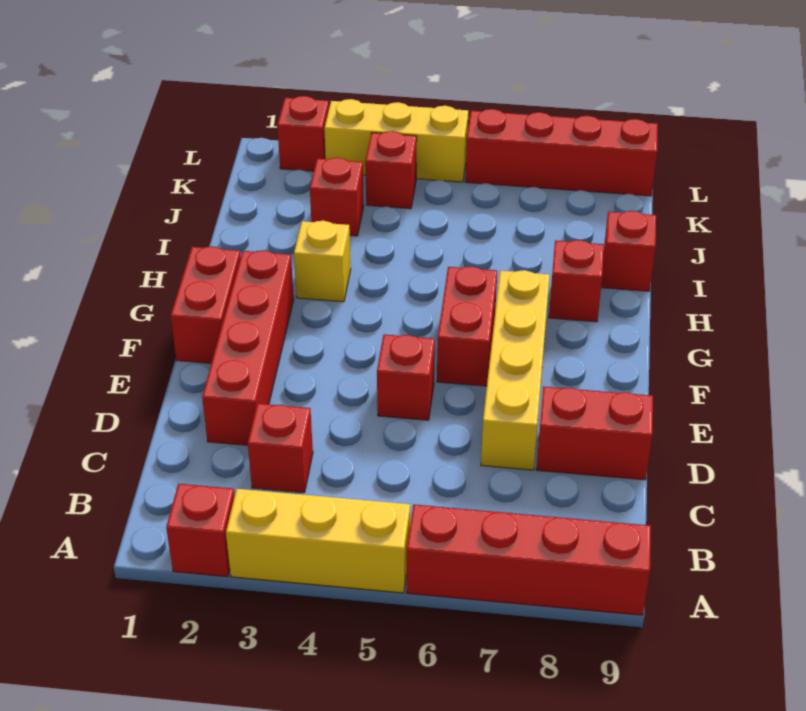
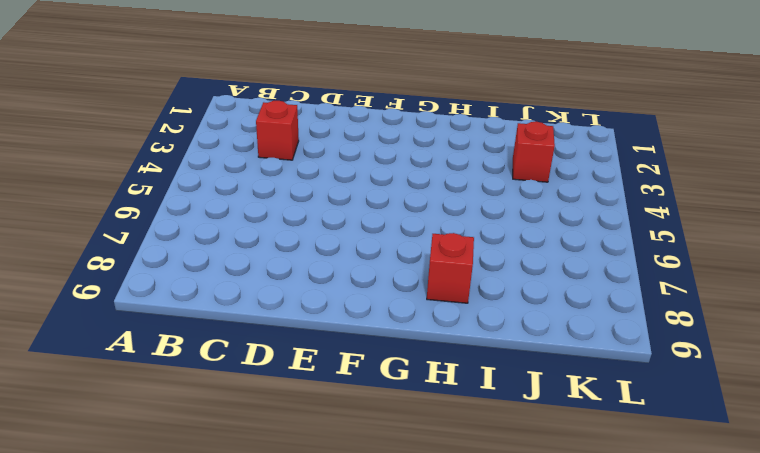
none -> red 1x1 brick [166,484,234,577]
none -> yellow 1x3 brick [226,489,410,593]
none -> red 1x4 brick [407,504,651,615]

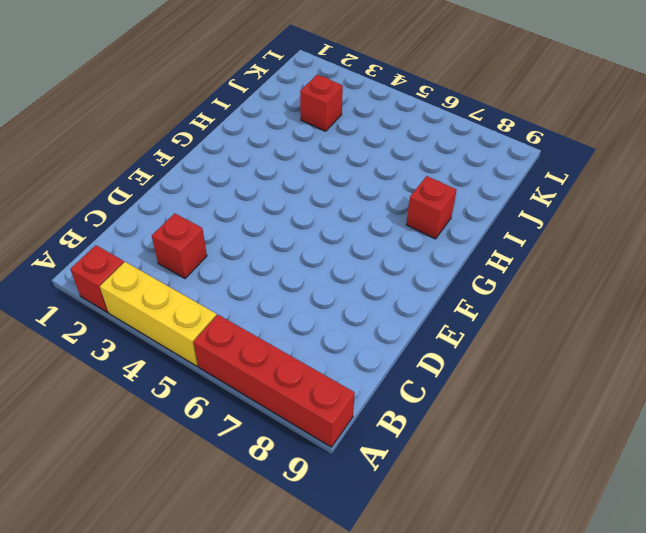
none -> red 1x4 brick [202,250,294,445]
none -> yellow 1x4 brick [481,270,550,470]
none -> red 1x2 brick [536,387,653,480]

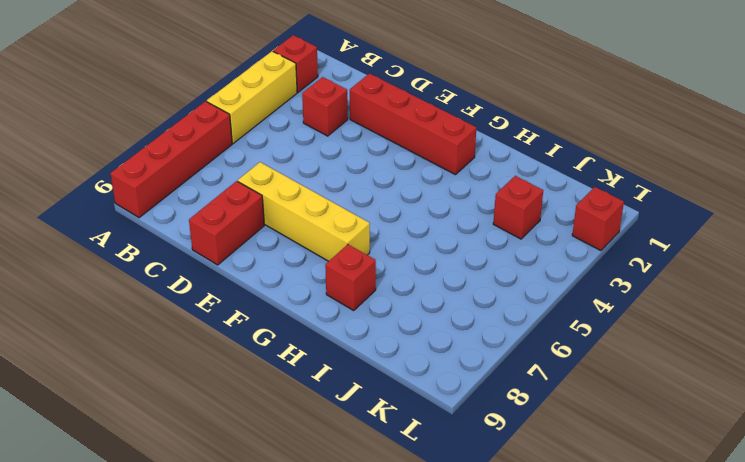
none -> red 1x1 brick [377,334,435,420]
none -> red 1x2 brick [171,246,241,363]
none -> red 1x2 brick [437,266,497,386]

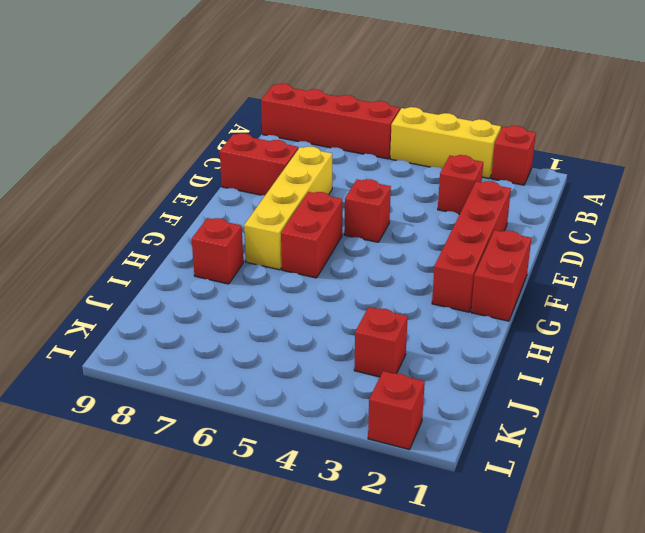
none -> yellow 1x1 brick [294,221,351,302]
none -> red 1x1 brick [602,211,656,291]
none -> red 1x1 brick [365,131,417,209]

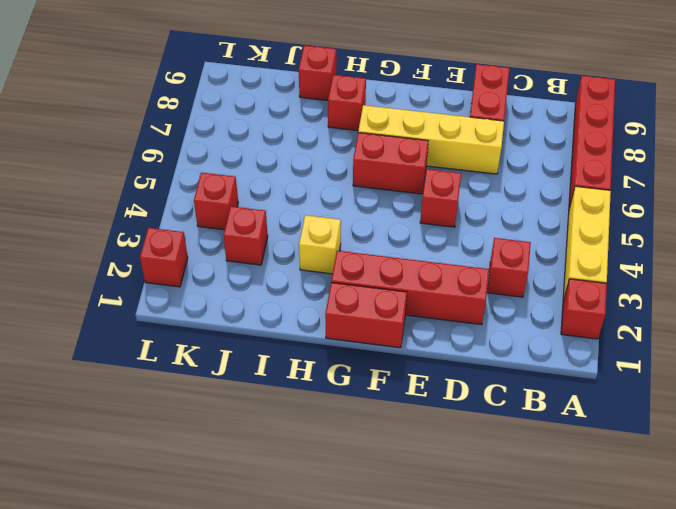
none -> yellow 1x3 brick [324,99,468,182]
none -> red 1x4 brick [465,109,658,196]

